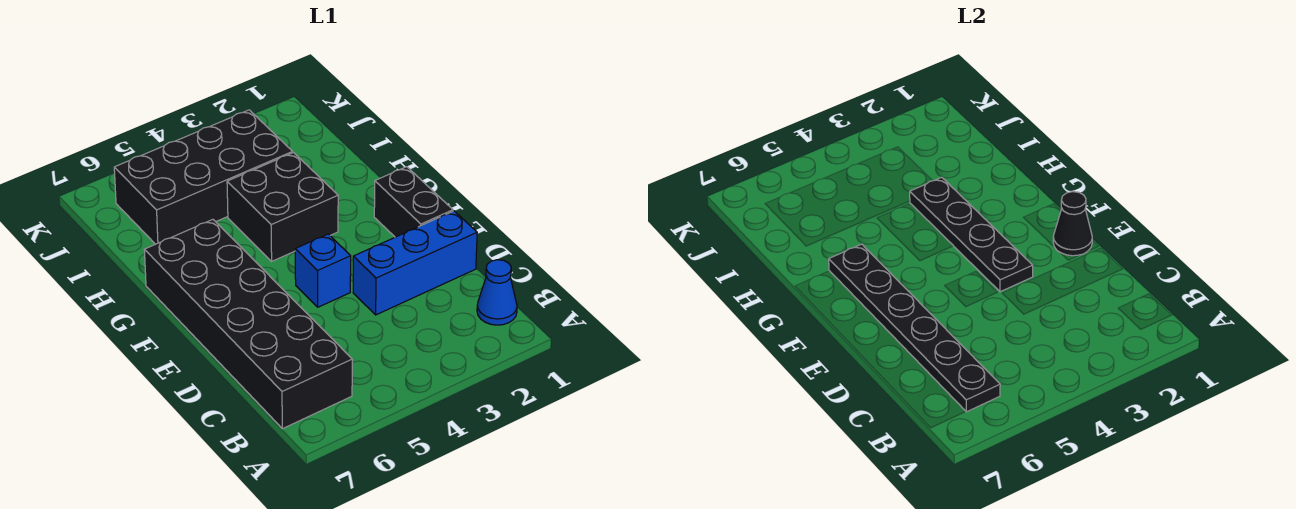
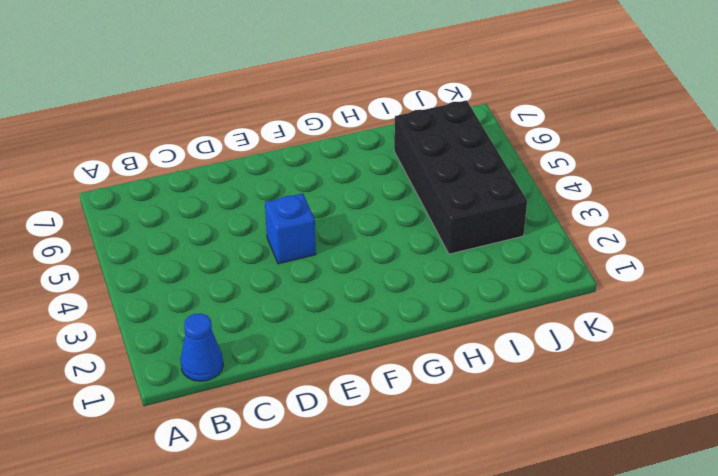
none -> black 2x6 brick [144,220,352,429]
none -> blue 1x3 brick [353,211,477,315]

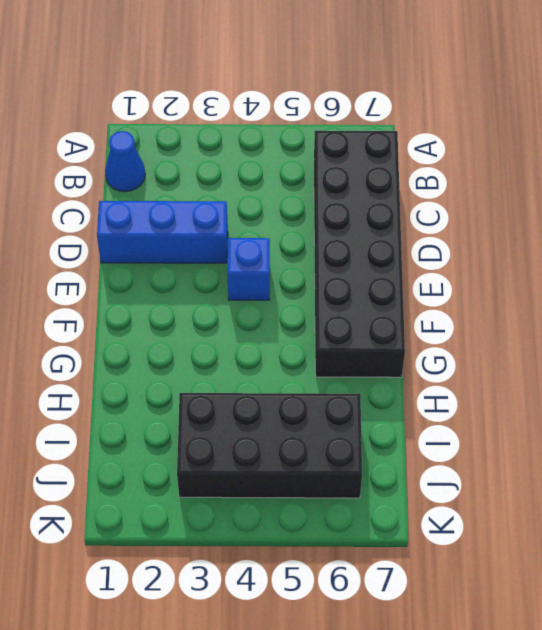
none -> black 1x2 brick [374,167,453,237]
none -> black 2x2 brick [227,153,338,261]

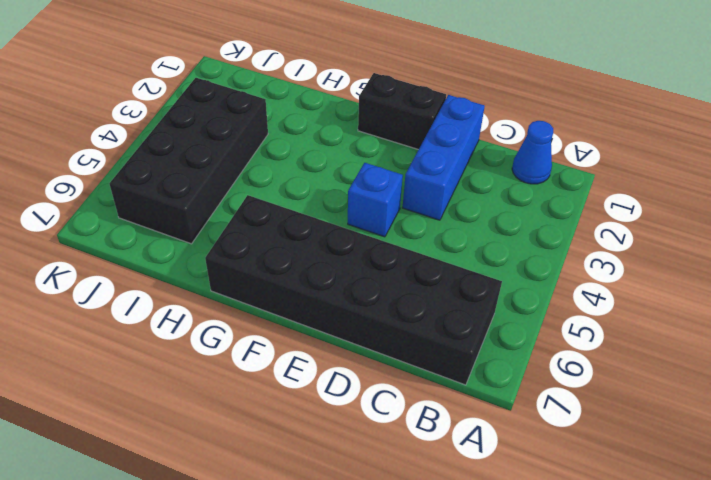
none -> black 2x2 brick [227,153,338,261]
none -> black 1x6 plate [829,244,1000,412]

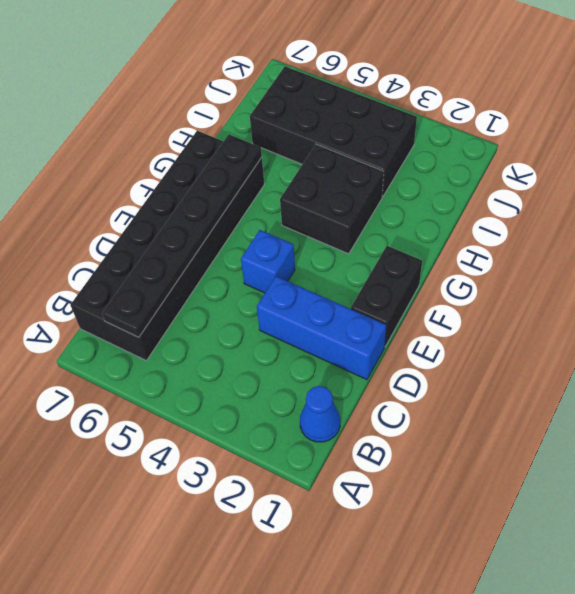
none -> black 1x1 cone [1053,192,1092,256]
none -> black 1x4 plate [910,177,1033,292]

